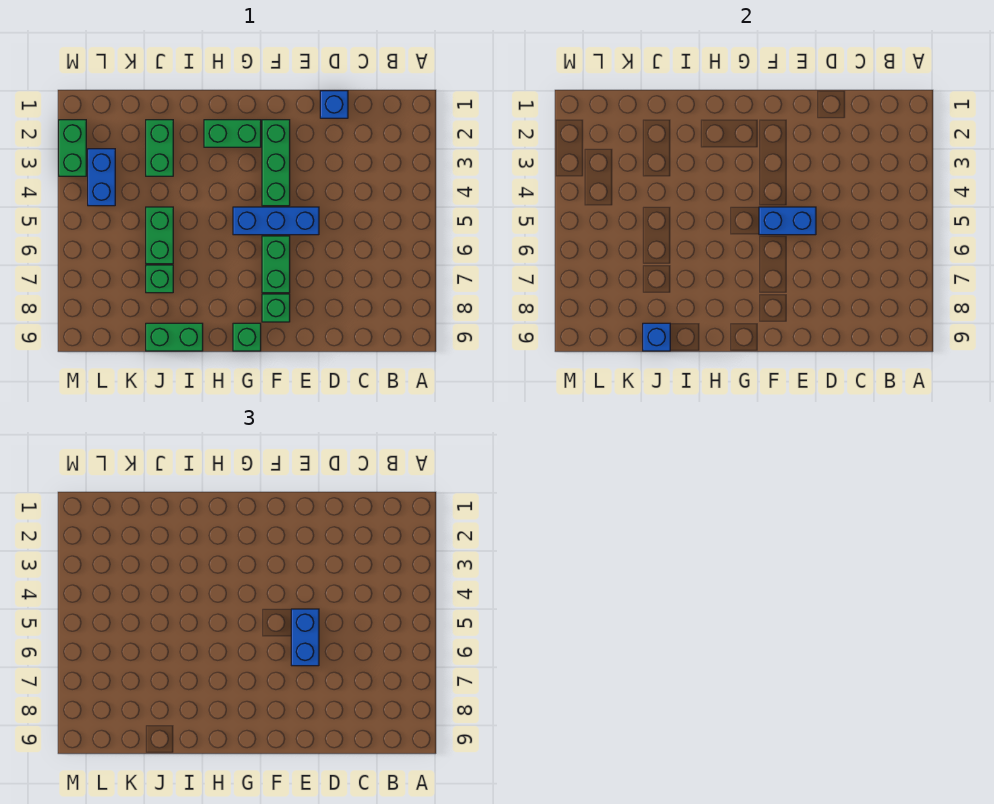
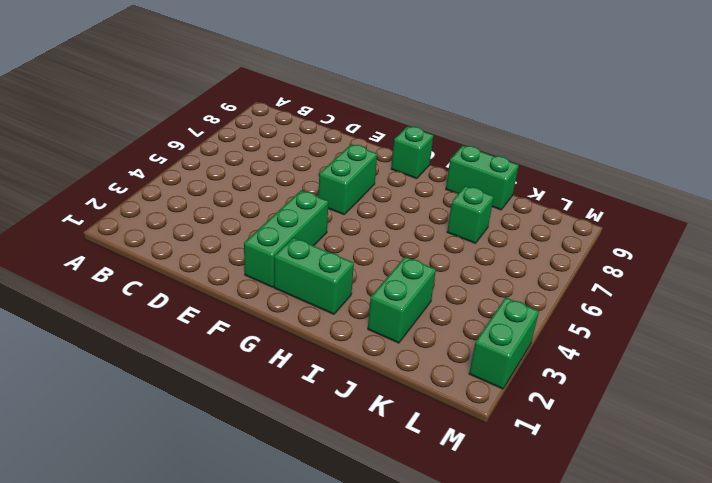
none -> blue 1x1 brick [320,91,348,118]
none -> blue 1x3 brick [233,207,319,235]
none -> green 1x1 brick [262,294,290,322]

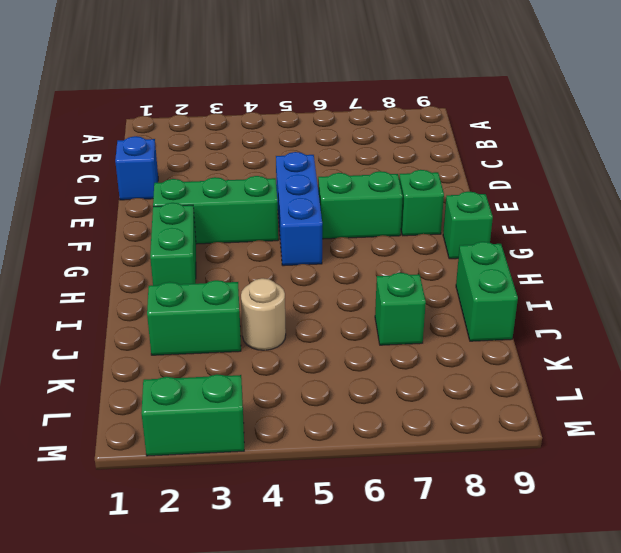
tan 1x1 round brick [241,278,286,350] -> none
none -> green 1x2 brick [146,207,173,264]
none -> blue 1x2 brick [88,149,115,206]
none -> blue 1x2 brick [759,207,816,235]

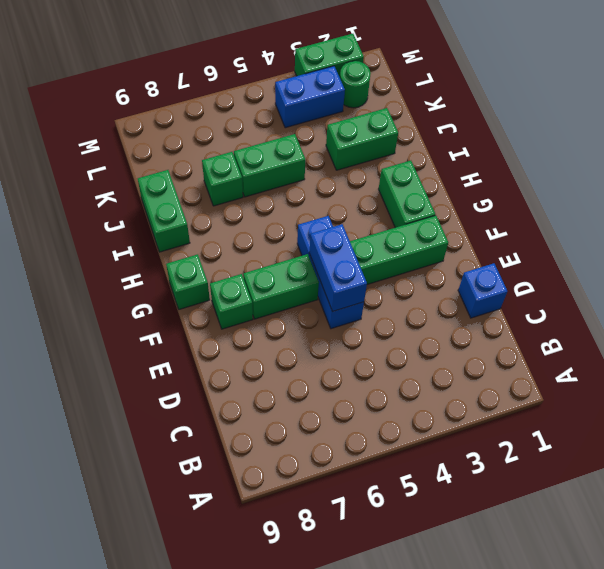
green 1x1 round brick [340,61,371,108] -> none
none -> blue 1x1 brick [643,323,670,351]
none -> blue 1x2 brick [291,609,319,666]

